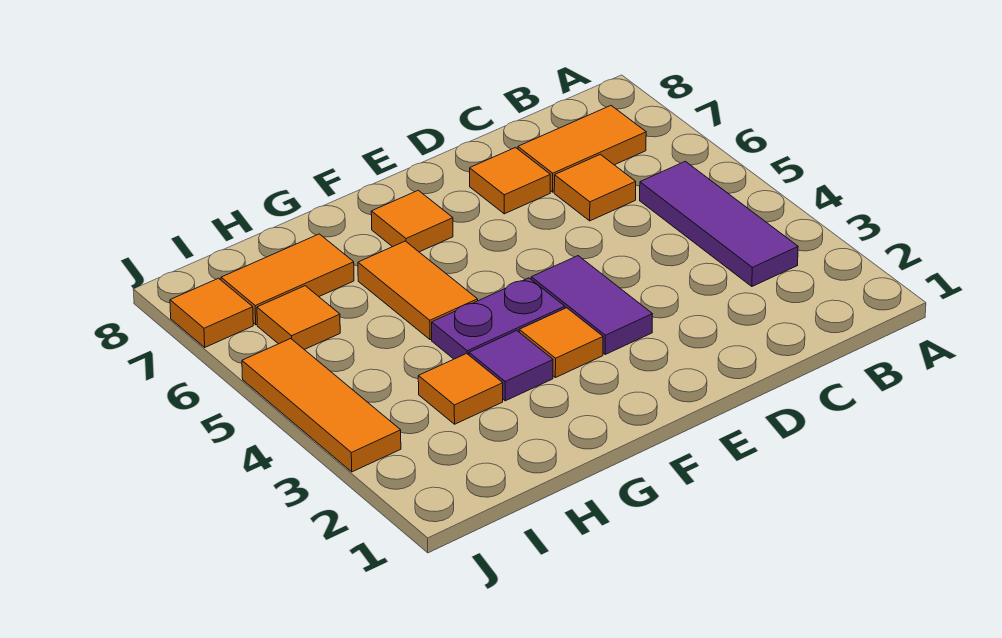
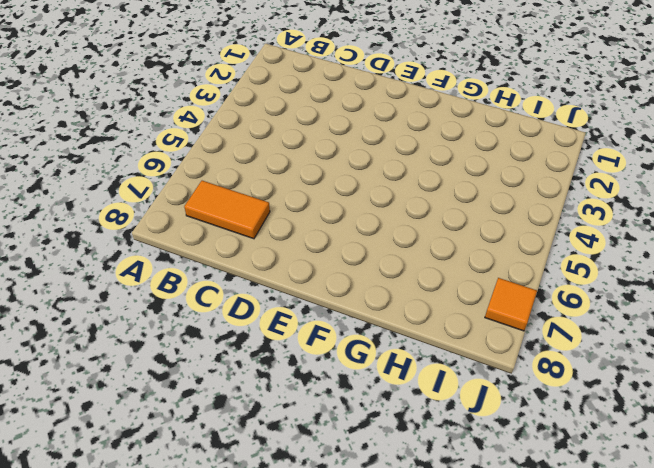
none -> purple 1x3 tile [640,161,798,286]
none -> orange 1x1 tile [554,154,636,221]
none -> orange 1x1 tile [470,148,550,214]

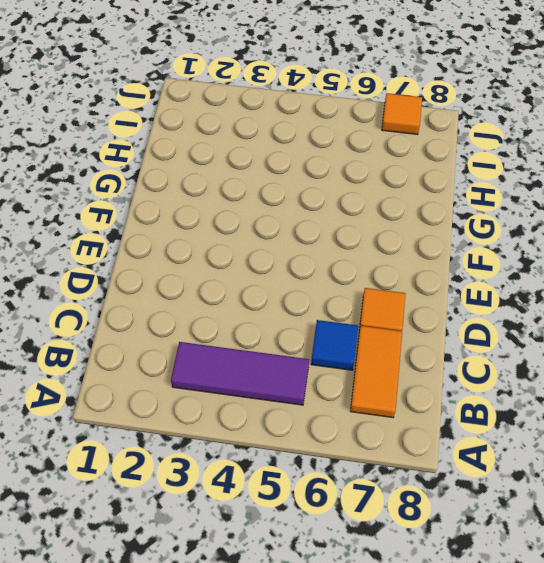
blue 1x1 tile [311,320,358,370] -> orange 1x1 tile [554,154,636,221]
none -> purple 1x2 tile [531,256,652,354]
none -> orange 1x1 tile [519,308,603,378]
none -> purple 1x2 plate [432,278,565,359]

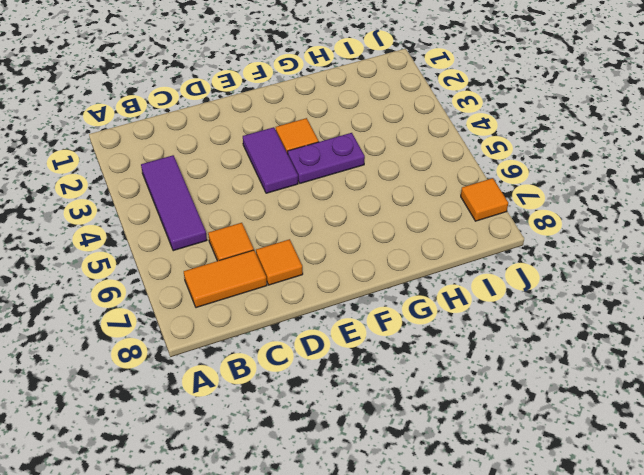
none -> orange 1x1 tile [371,190,453,252]
none -> purple 1x1 tile [469,331,553,401]
none -> orange 1x2 tile [358,241,478,340]

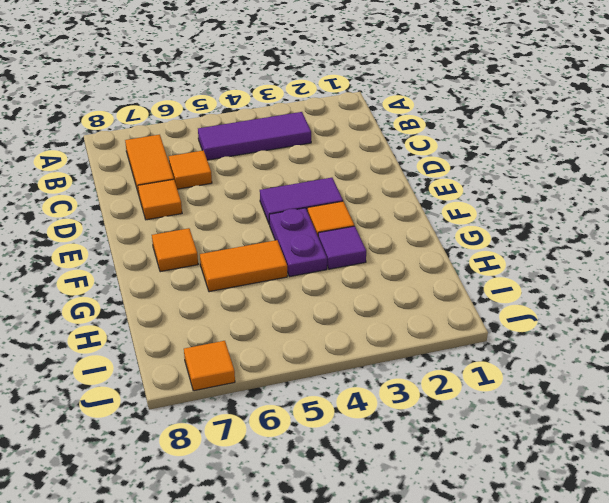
none -> orange 1x1 tile [418,354,503,424]
none -> orange 1x2 tile [221,234,354,325]
none -> orange 1x1 tile [257,286,340,350]

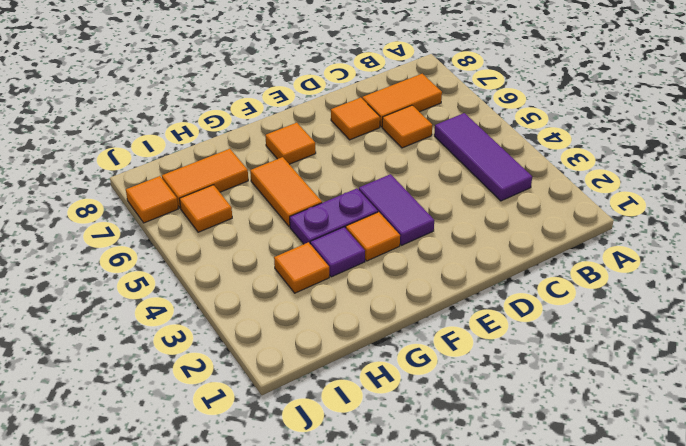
none -> orange 1x3 tile [242,339,401,472]

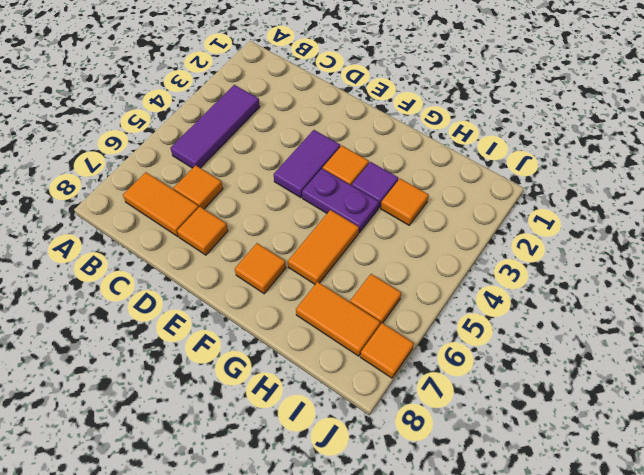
none -> orange 1x3 tile [242,339,401,472]

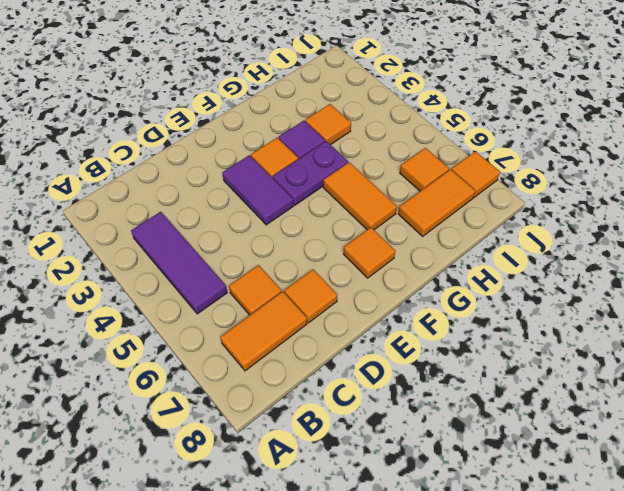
none -> orange 1x3 tile [242,339,401,472]

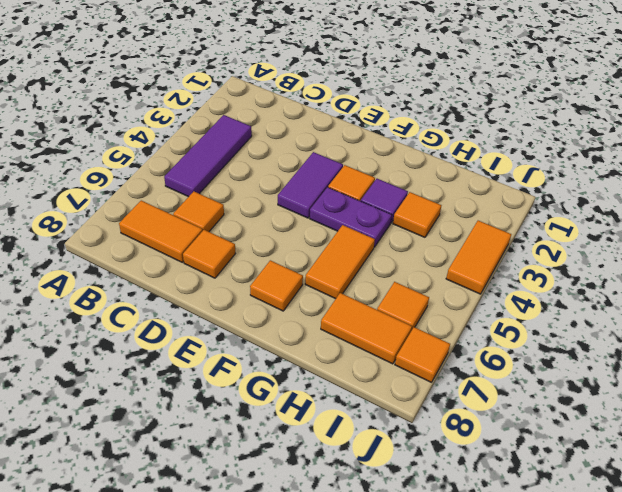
orange 1x2 tile [446,221,511,294] -> orange 1x3 tile [242,339,401,472]

